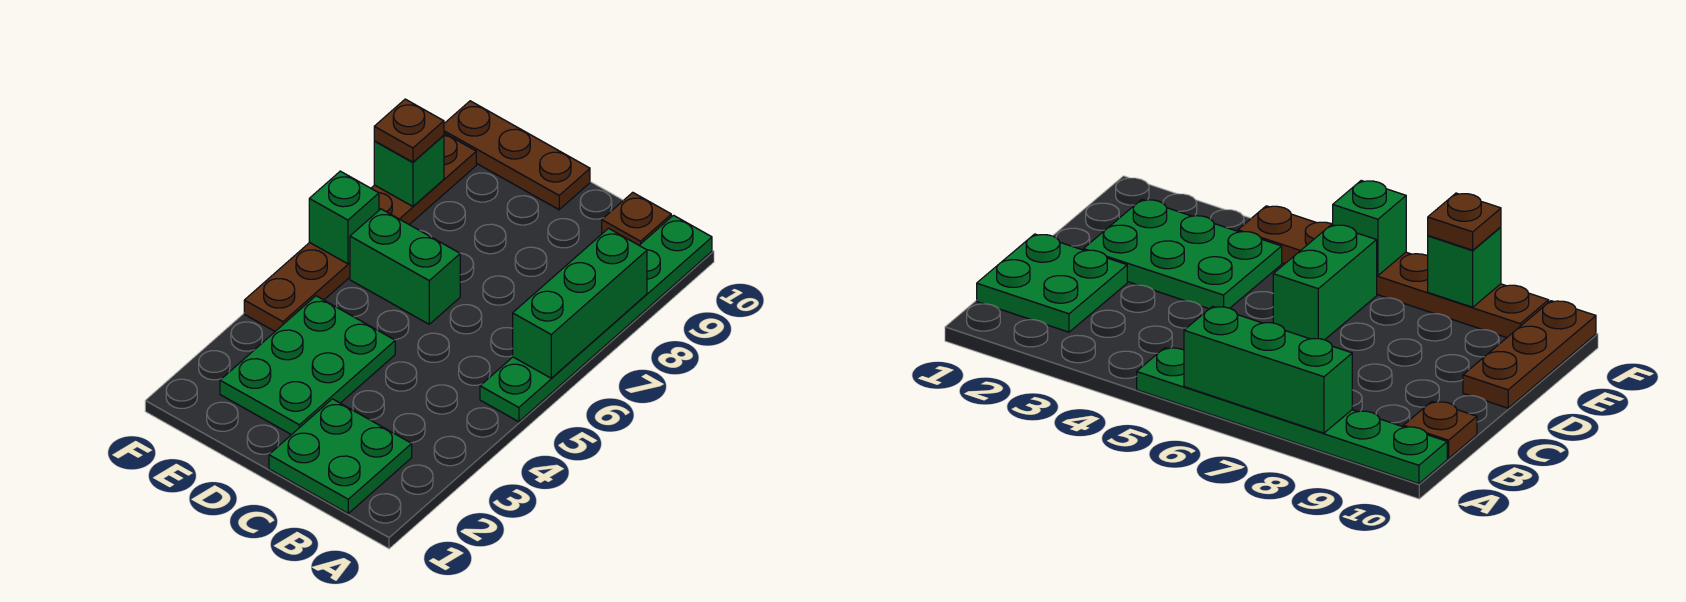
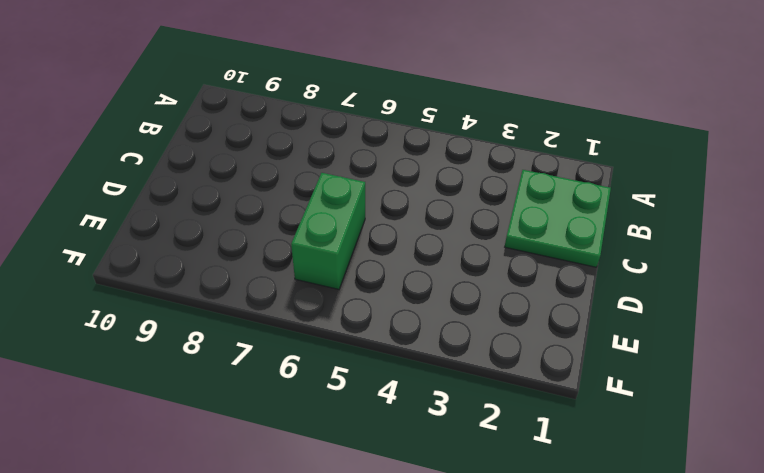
none -> green 1x6 plate [480,215,712,422]
none -> brown 1x1 plate [602,192,671,245]

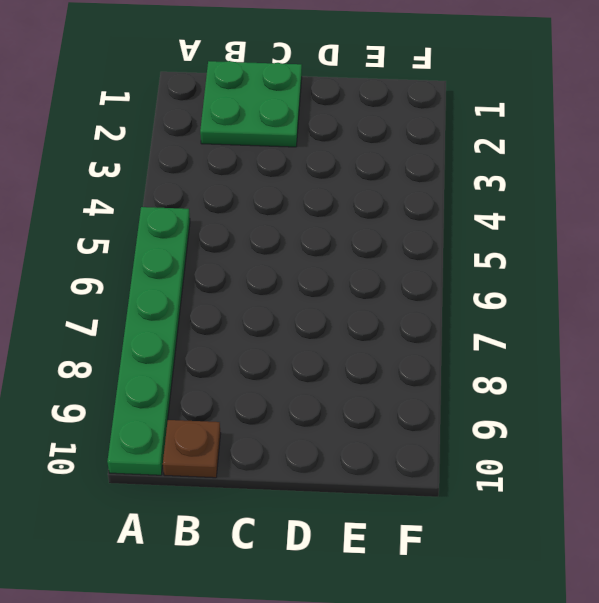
none -> green 2x3 plate [220,296,395,435]
none -> green 1x2 brick [350,209,460,324]

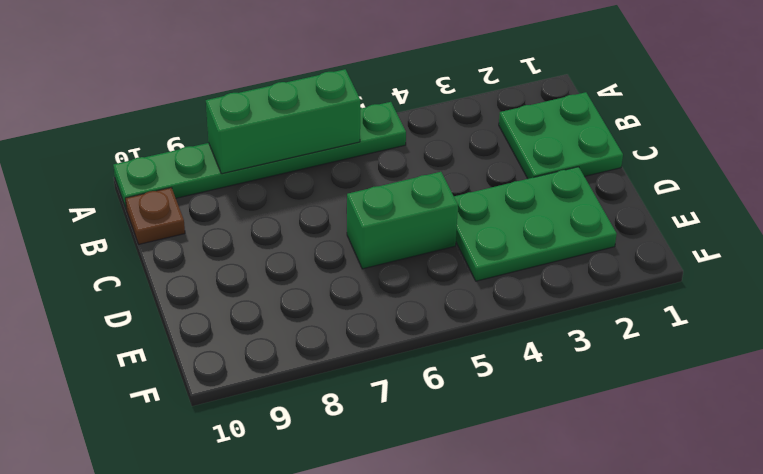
green 1x2 brick [347,172,458,269] -> green 1x2 brick turned to [350,209,460,324]
none -> brown 1x3 plate [444,101,590,210]
none -> brown 1x6 plate [244,133,476,331]

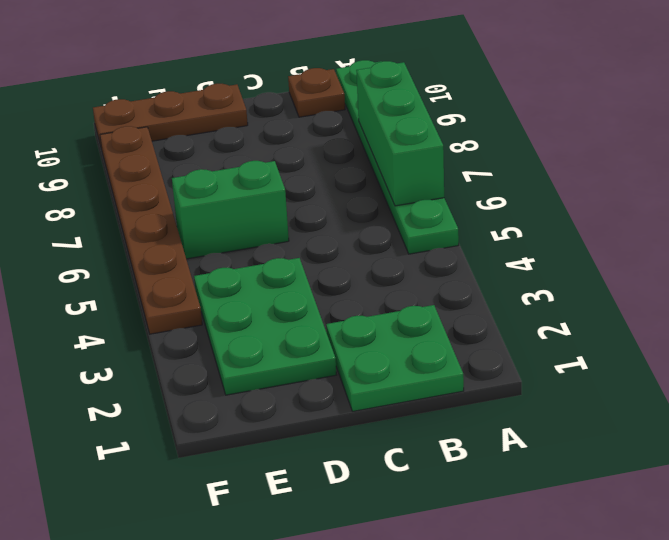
none -> green 1x1 brick [309,171,379,264]
none -> green 1x1 brick [374,135,444,206]

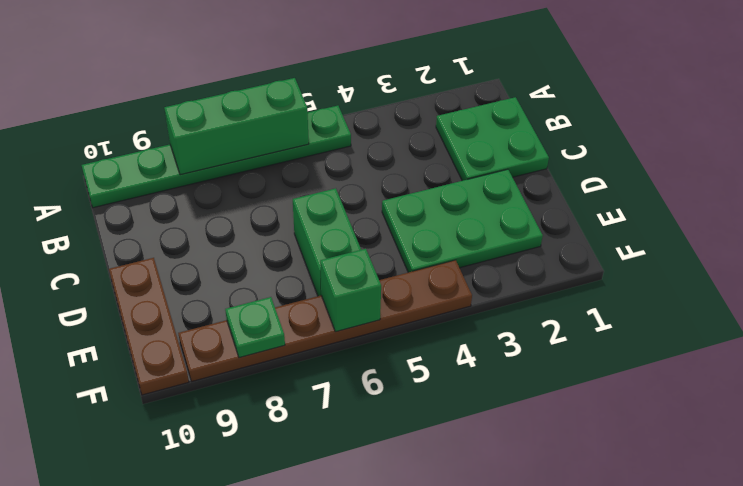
green 1x1 plate [225,297,285,358] -> green 1x1 brick [374,135,444,206]
none -> brown 1x1 plate [602,192,671,245]
none -> brown 1x1 plate [374,99,444,162]

